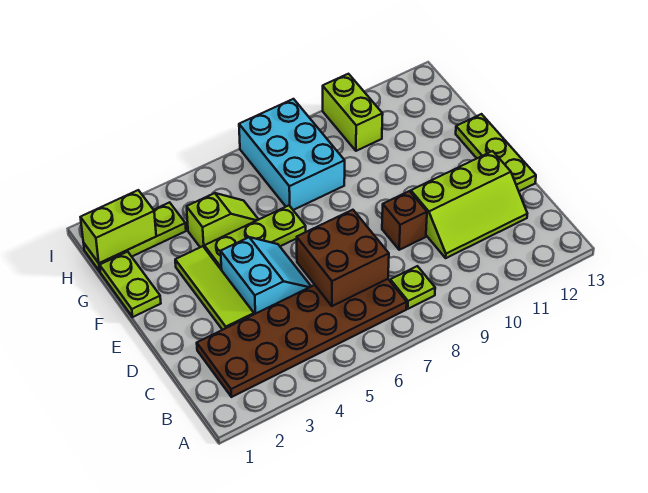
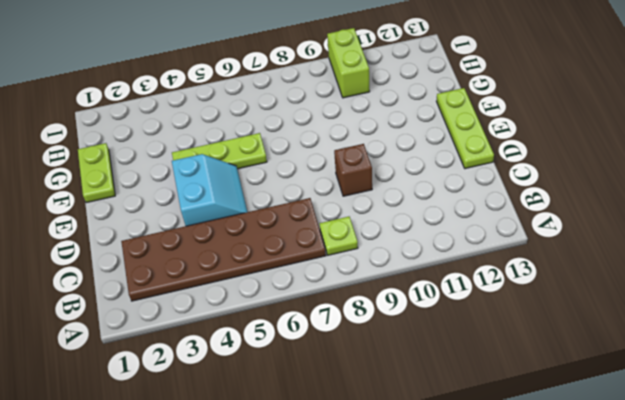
none -> lime 2x3 slope [411,151,527,258]
none -> lime 1x3 tile [175,246,254,330]
none -> lime 1x2 slope [187,193,259,248]

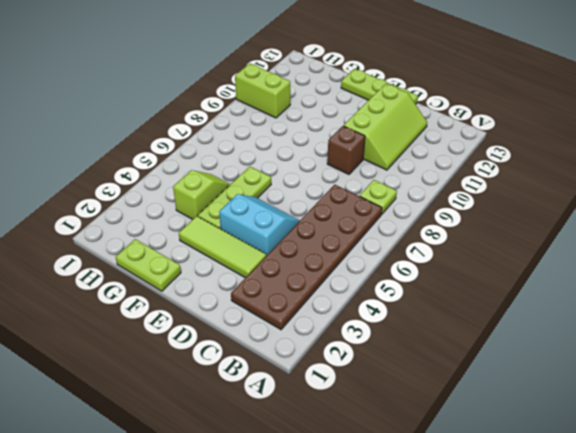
none -> cyan 2x3 brick [239,99,345,210]
none -> lime 1x3 plate [84,202,186,271]
none -> brown 2x2 brick [297,210,389,306]

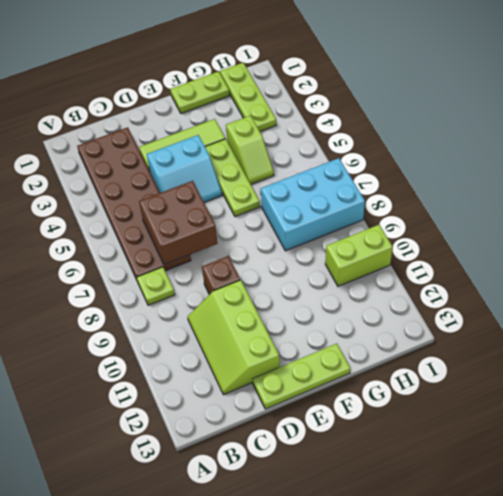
none -> lime 1x2 brick [81,190,156,263]

